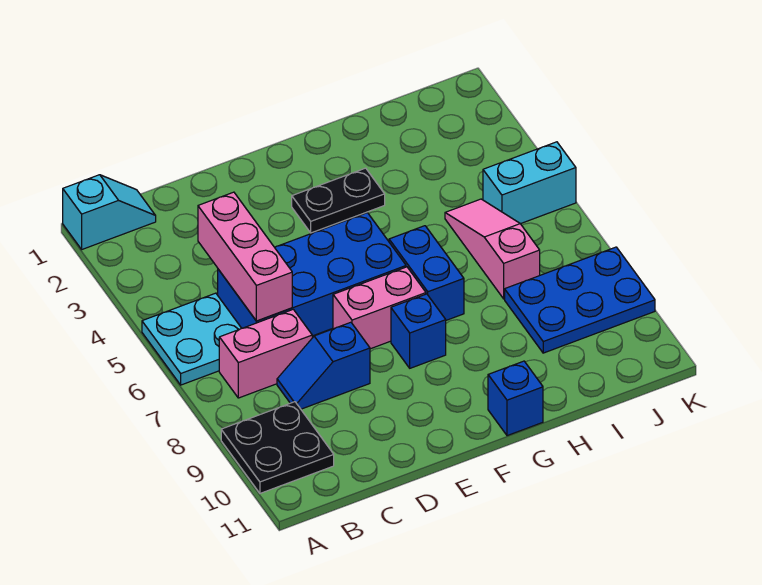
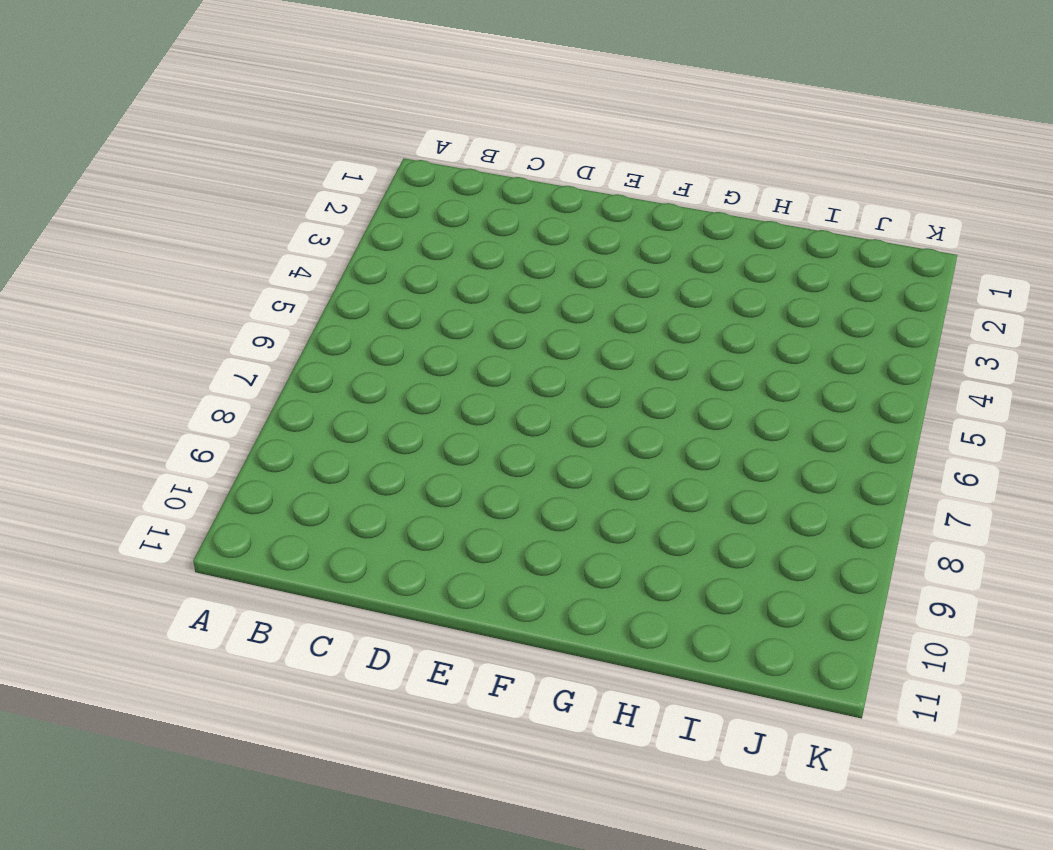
none -> cyan 1x2 slope [63,175,156,249]
none -> cyan 2x2 plate [142,293,242,385]
none -> black 2x2 plate [221,402,334,493]

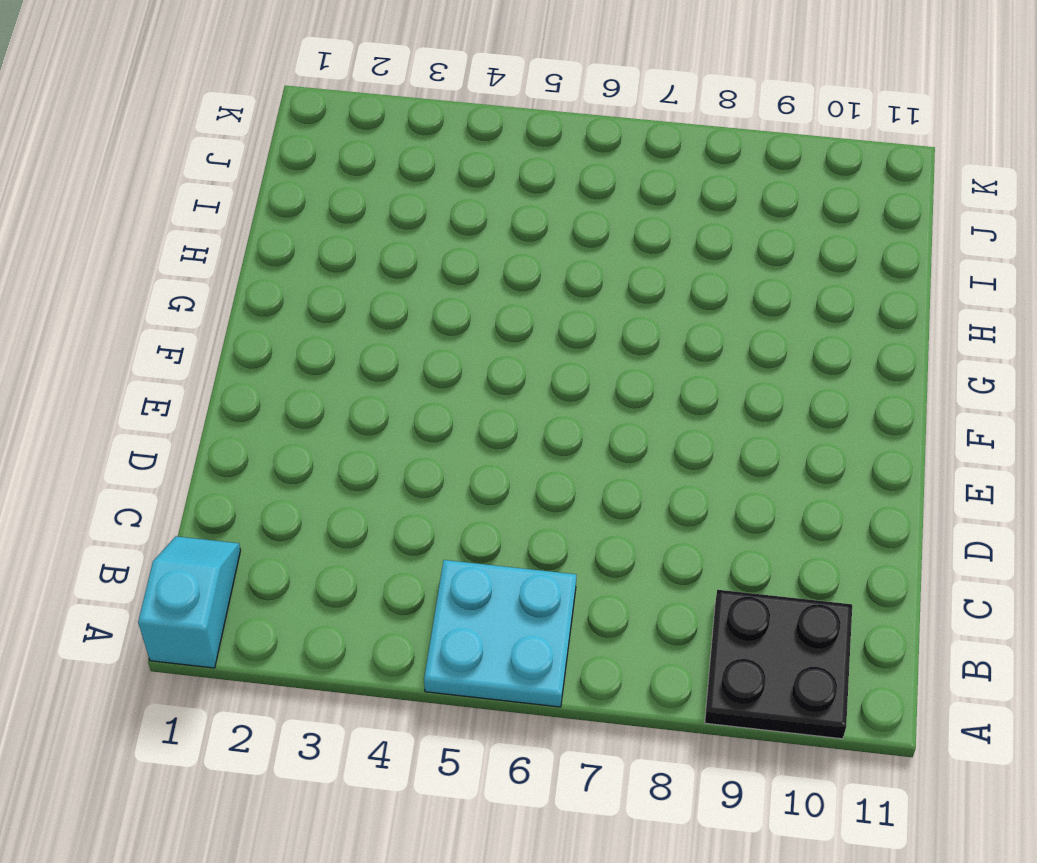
none -> pink 1x2 brick [219,309,312,398]
none -> blue 2x4 brick [218,213,406,336]
none -> blue 1x2 slope [277,322,370,409]

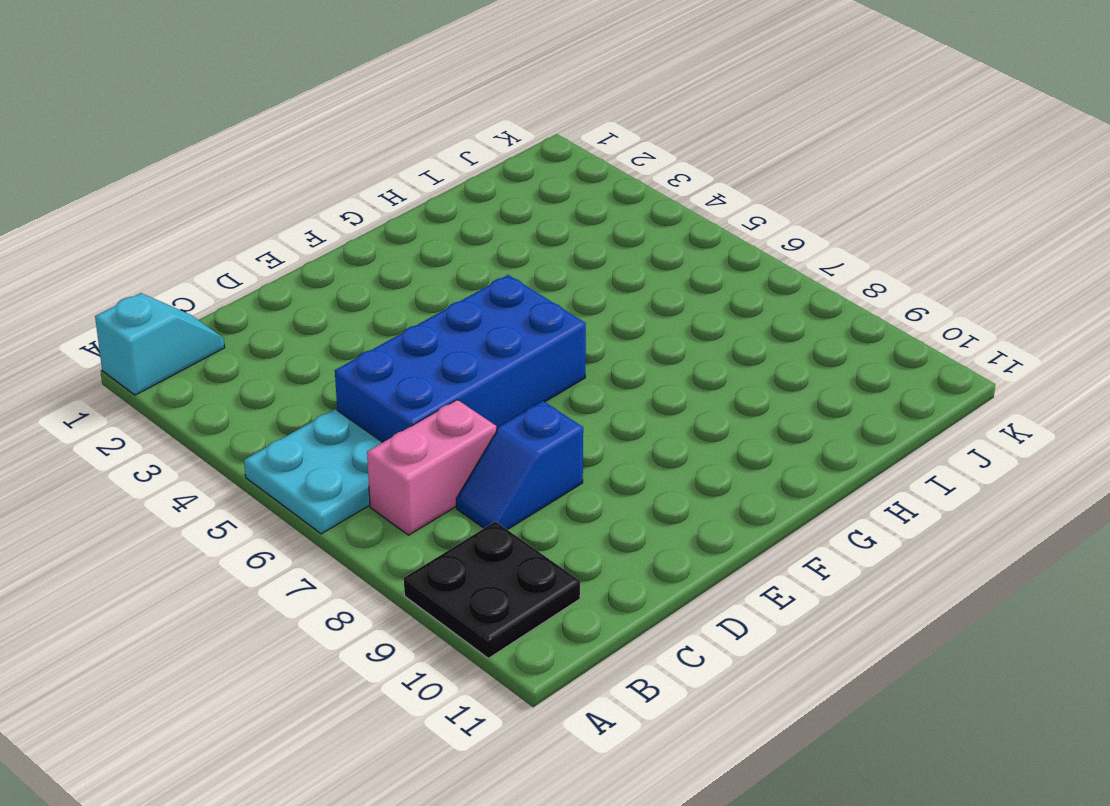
none -> pink 1x2 brick [333,267,426,349]
none -> black 1x2 plate [292,168,385,233]
none -> blue 1x1 brick [391,294,446,368]

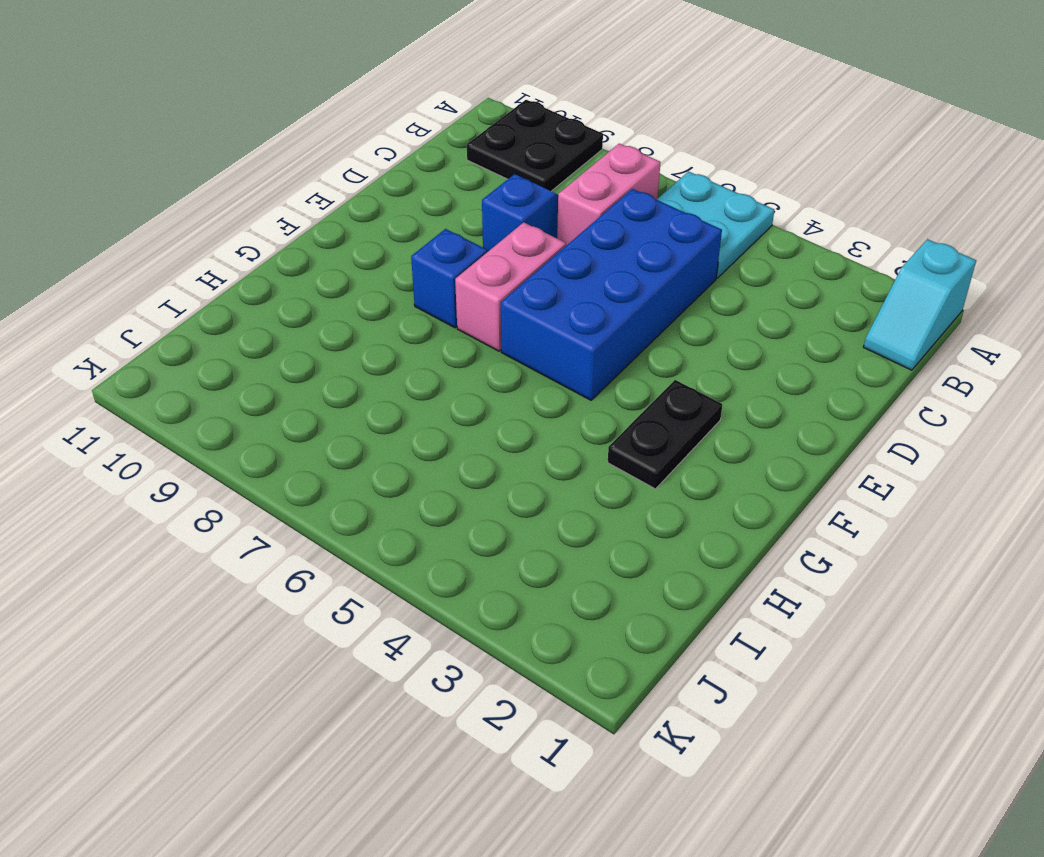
none -> blue 1x2 brick [389,226,464,320]
none -> blue 1x1 brick [488,361,543,436]
none -> pink 1x3 slope [445,199,540,299]

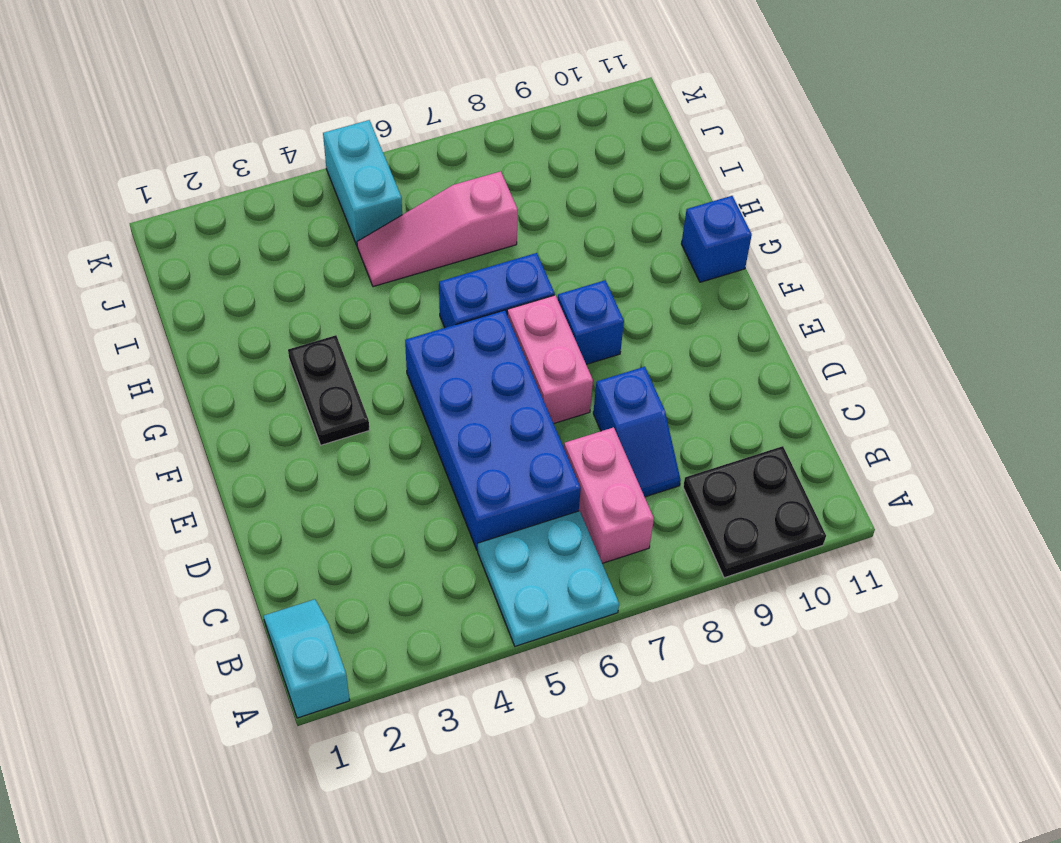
none -> blue 2x3 plate [505,247,655,353]
none -> pink 1x3 brick [198,192,292,321]

